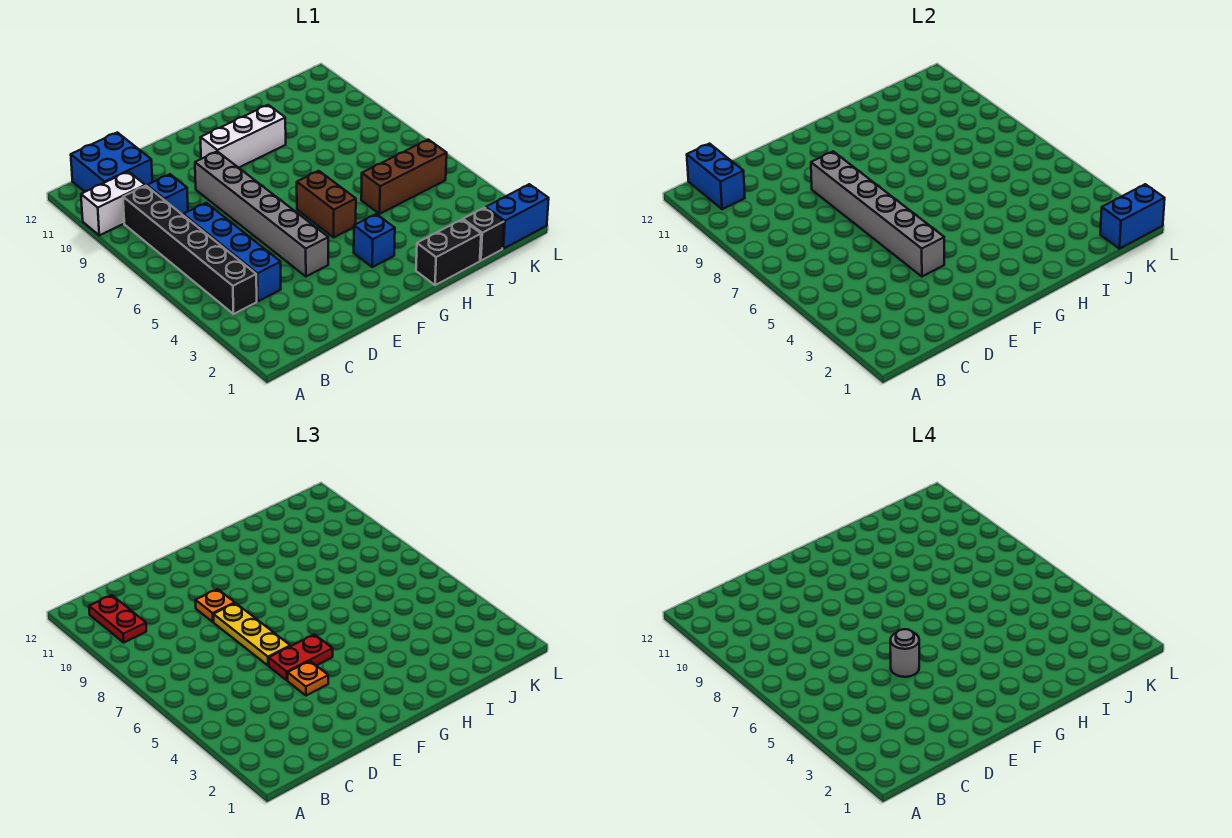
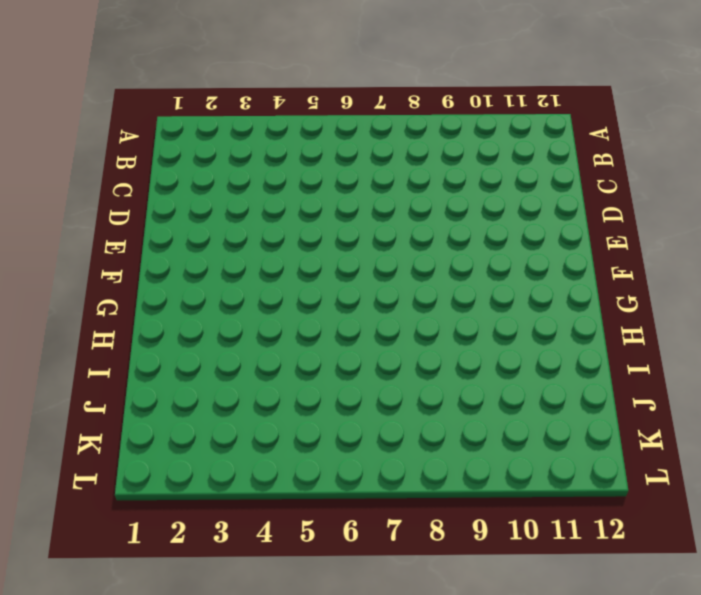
none -> white 1x2 brick [81,171,145,235]
none -> black 1x6 brick [123,186,257,314]
none -> blue 2x2 brick [71,132,152,192]

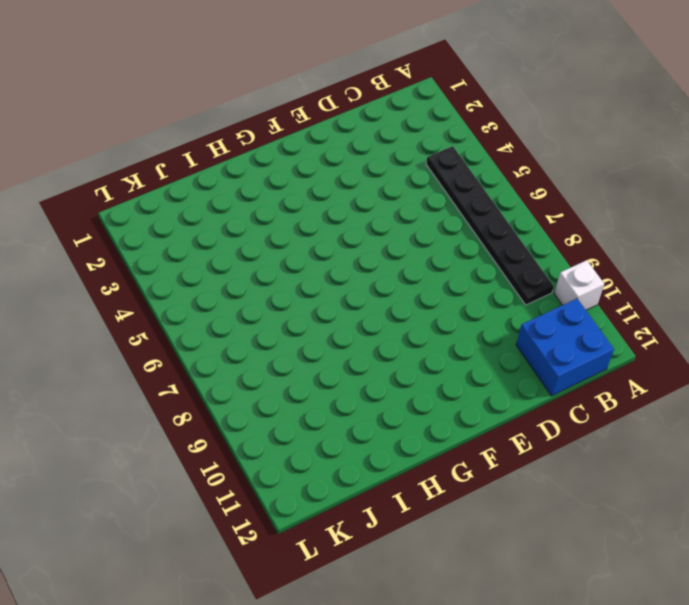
white 1x1 brick [554,260,604,310] -> white 1x2 brick [81,171,145,235]
black 1x6 plate [426,146,554,305] -> black 1x6 brick [123,186,257,314]
none -> blue 1x4 brick [183,203,281,301]
none -> blue 1x1 brick [147,174,188,215]
none -> grey 1x6 brick [195,151,328,276]

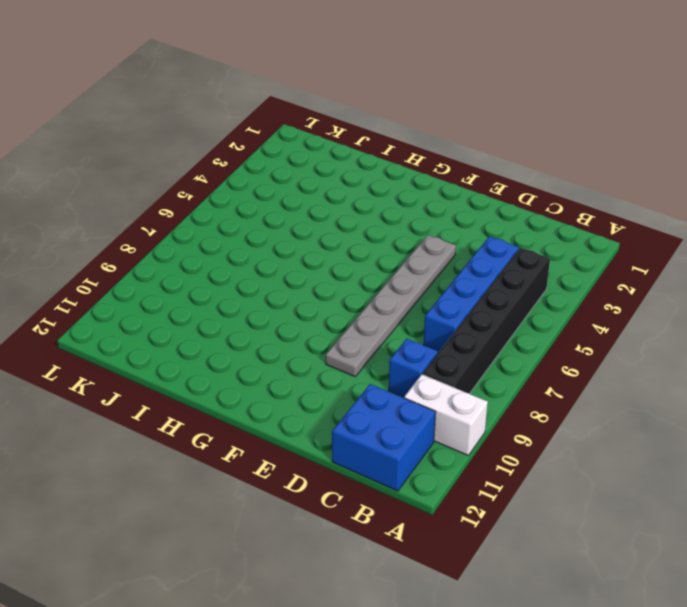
grey 1x6 plate [326,235,456,376] -> grey 1x6 brick [195,151,328,276]
none -> white 1x3 brick [200,105,286,168]
none -> blue 1x1 brick [354,214,395,267]
none -> brown 1x2 brick [297,171,356,237]

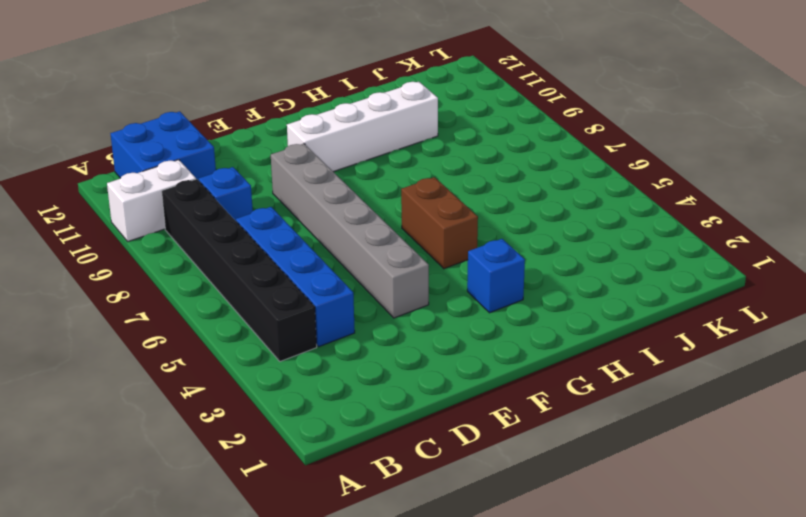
white 1x4 brick [287,82,438,172] -> white 1x3 brick [200,105,286,168]
none -> black 1x2 brick [416,220,481,285]
none -> brown 1x3 brick [361,140,447,214]
none -> black 1x1 brick [463,208,504,261]

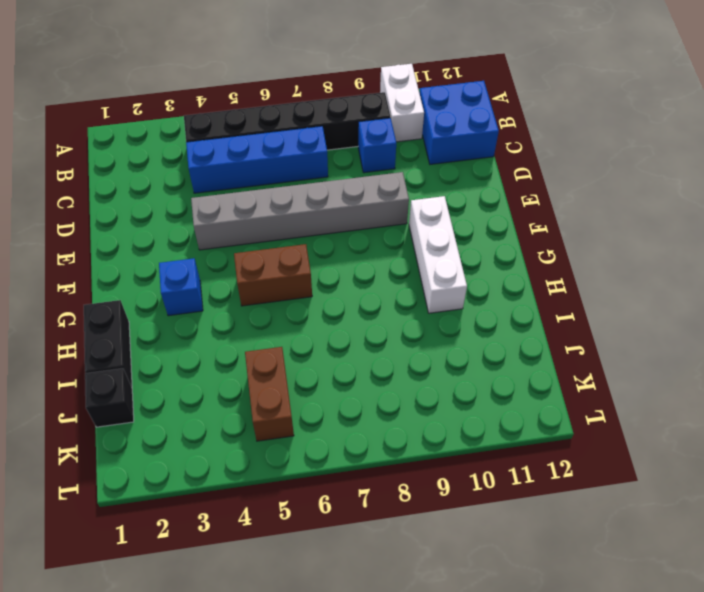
brown 1x2 brick [245,347,294,441] -> brown 1x3 brick [361,140,447,214]
none -> blue 1x2 brick [486,184,549,249]
none -> blue 1x2 brick [687,144,745,209]
none -> grey 1x6 brick [811,151,944,276]

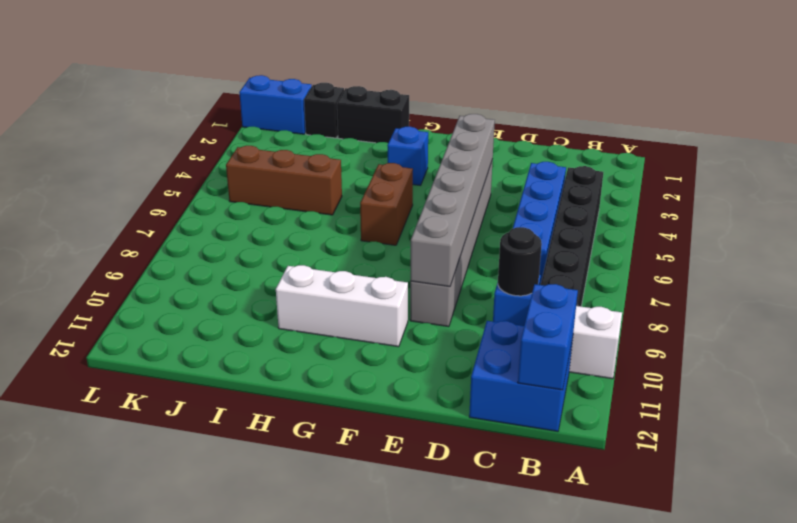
black 1x1 round brick [498,227,542,296] -> none
none -> blue 1x2 brick [1100,184,1165,249]
none -> red 1x2 plate [89,595,146,642]
none -> orange 1x1 plate [288,661,328,695]

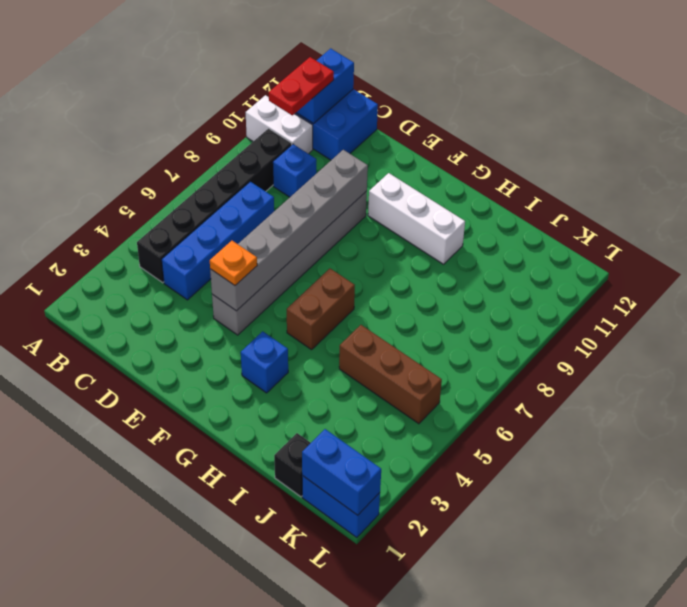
none -> black 1x2 brick [416,220,481,285]
none -> red 1x2 plate [269,634,333,680]
none -> yellow 1x3 plate [213,603,290,666]

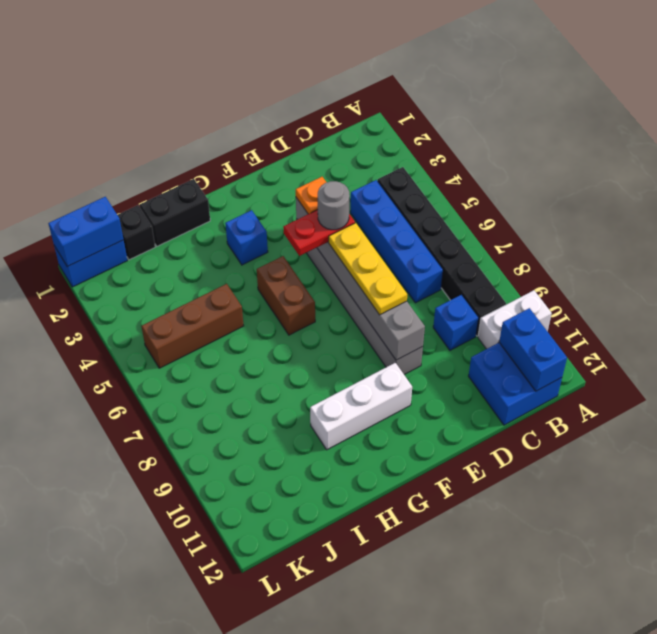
none -> red 1x2 plate [89,595,146,642]
none -> orange 1x1 plate [195,589,235,622]

